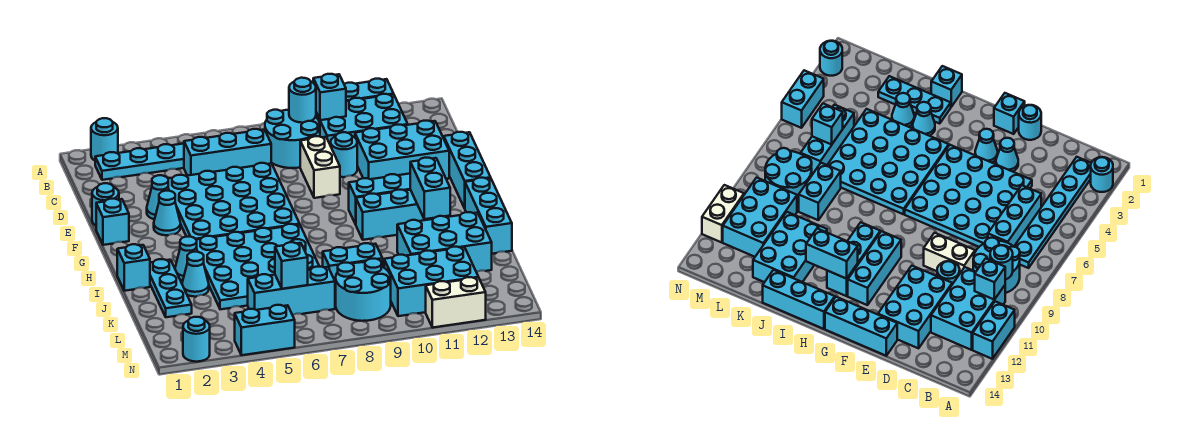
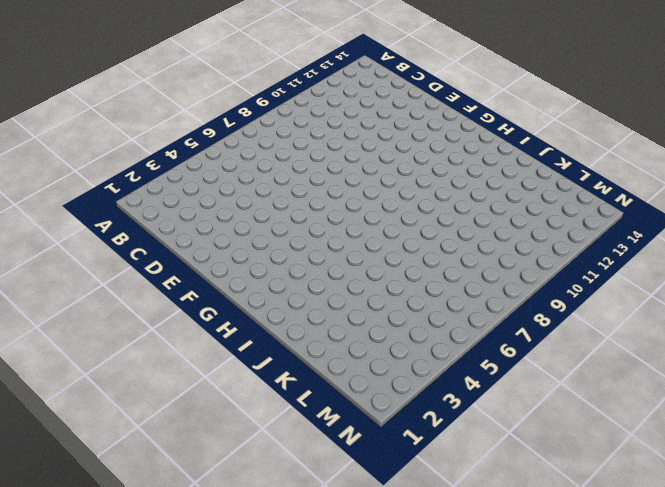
none -> cyan 1x1 round brick [91,118,118,160]
none -> cyan 1x2 brick [344,79,393,101]
none -> cyan 1x6 plate [95,144,184,180]
none -> cyan 2x2 round brick [265,110,320,168]

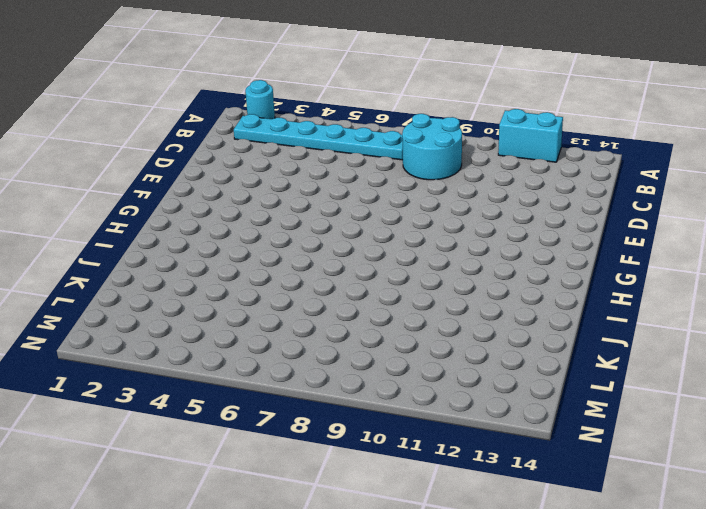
none -> cyan 2x3 brick [316,94,408,146]
none -> cyan 1x3 brick [184,129,271,176]
none -> cyan 4x4 plate [168,163,300,239]
none -> white 1x2 brick [300,136,340,198]

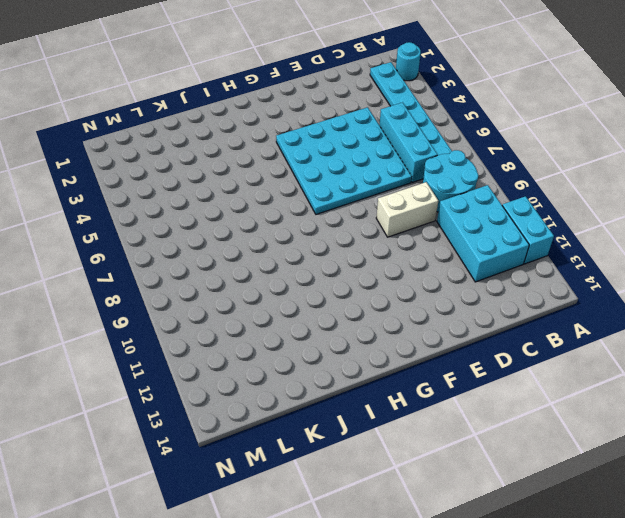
none -> cyan 1x1 round brick [331,132,357,177]
none -> cyan 2x3 brick [355,121,449,179]
none -> cyan 1x1 round brick [92,183,119,225]
none -> cyan 1x1 cone [147,175,169,219]

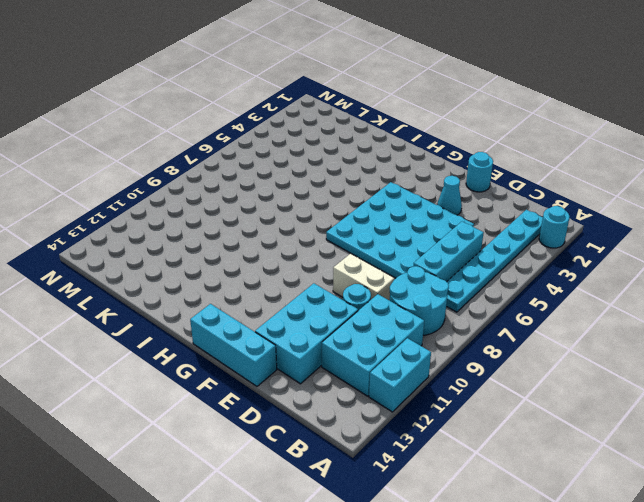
none -> cyan 1x1 brick [96,199,129,245]
none -> cyan 1x1 cone [154,191,181,235]
none -> cyan 1x3 brick [349,174,410,224]
none -> cyan 4x4 plate [196,224,319,309]

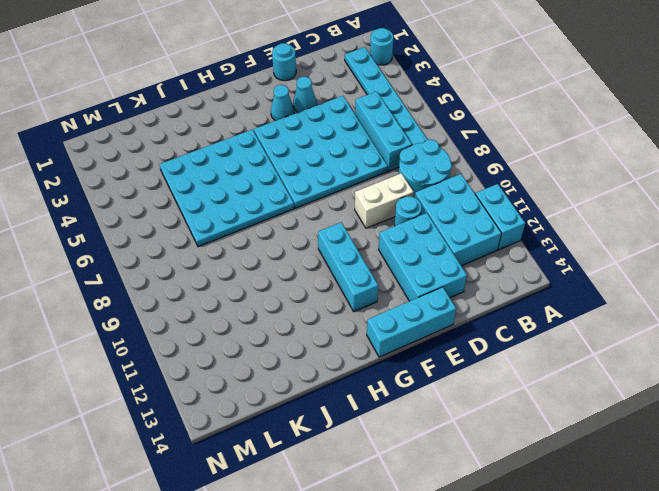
none -> cyan 1x1 brick [96,199,129,245]
none -> cyan 1x3 brick [356,190,434,240]
none -> cyan 1x3 brick [465,178,512,254]
none -> cyan 1x1 brick [117,244,150,291]

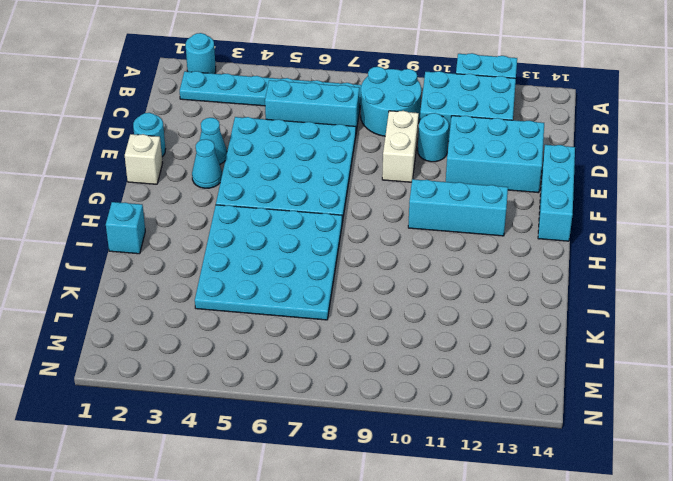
white 1x1 brick [125,134,163,184] -> cyan 1x1 brick [96,199,129,245]
none -> cyan 1x3 brick [356,190,434,240]
none -> cyan 1x3 brick [465,178,512,254]
none -> cyan 1x3 plate [150,259,192,317]
none -> cyan 1x1 cone [175,237,197,280]

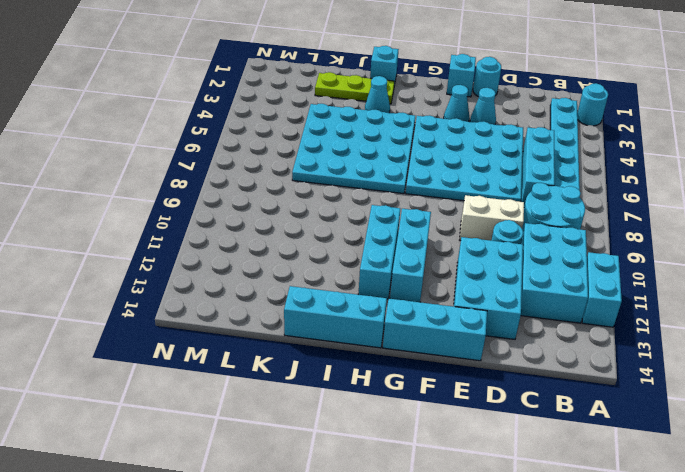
lime 1x3 plate [315,72,395,104] -> cyan 1x3 plate [150,259,192,317]
none -> cyan 1x1 cone [182,252,209,297]
none -> cyan 2x3 brick [397,212,492,272]
none -> cyan 1x2 brick [323,243,383,293]
none -> cyan 1x3 brick [248,267,335,315]

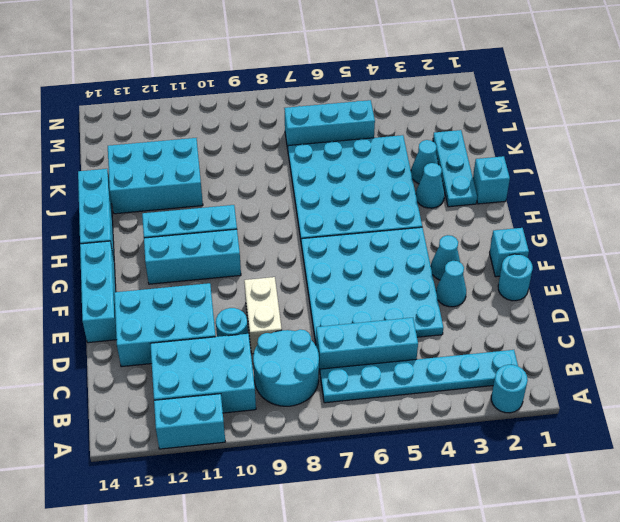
none -> cyan 1x2 brick [323,243,383,293]
none -> cyan 2x2 round brick [336,259,391,321]
none -> cyan 2x3 brick [384,247,479,316]
none -> cyan 1x1 round brick [183,317,210,362]

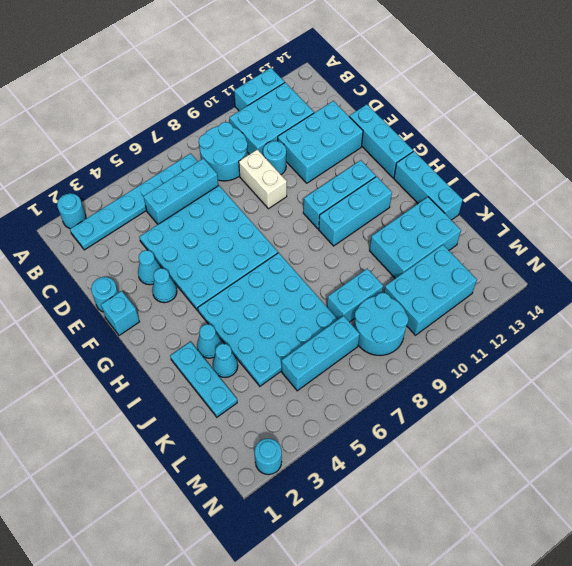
none -> cyan 1x1 brick [117,244,150,291]
none -> cyan 1x2 brick [235,305,295,355]
none -> white 1x2 brick [426,277,486,328]
none -> cyan 1x1 round brick [289,78,316,123]

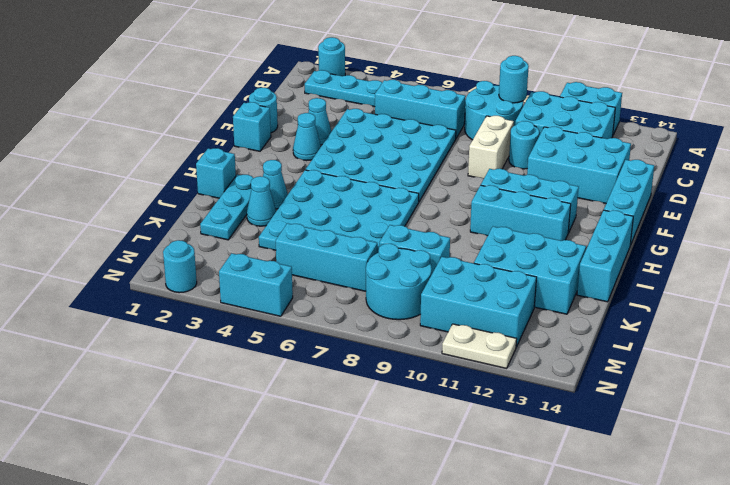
white 1x2 plate [442,324,517,368] -> white 1x2 brick [426,277,486,328]
none -> cyan 1x1 brick [313,74,346,120]
none -> cyan 1x2 brick [410,158,450,219]
none -> cyan 1x1 brick [275,242,308,289]

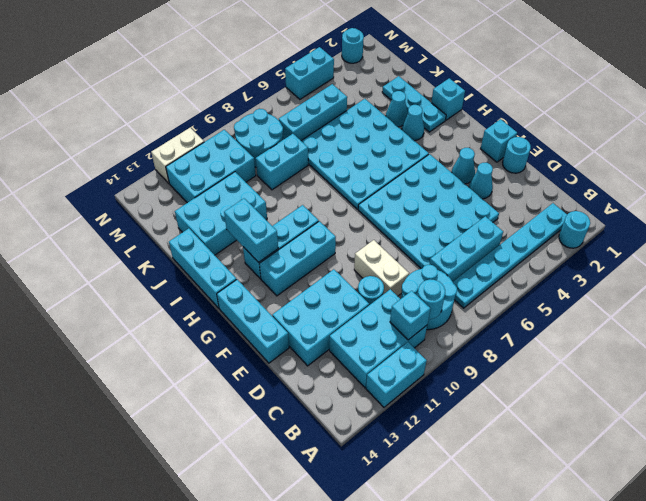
none -> cyan 1x1 brick [275,242,308,289]

